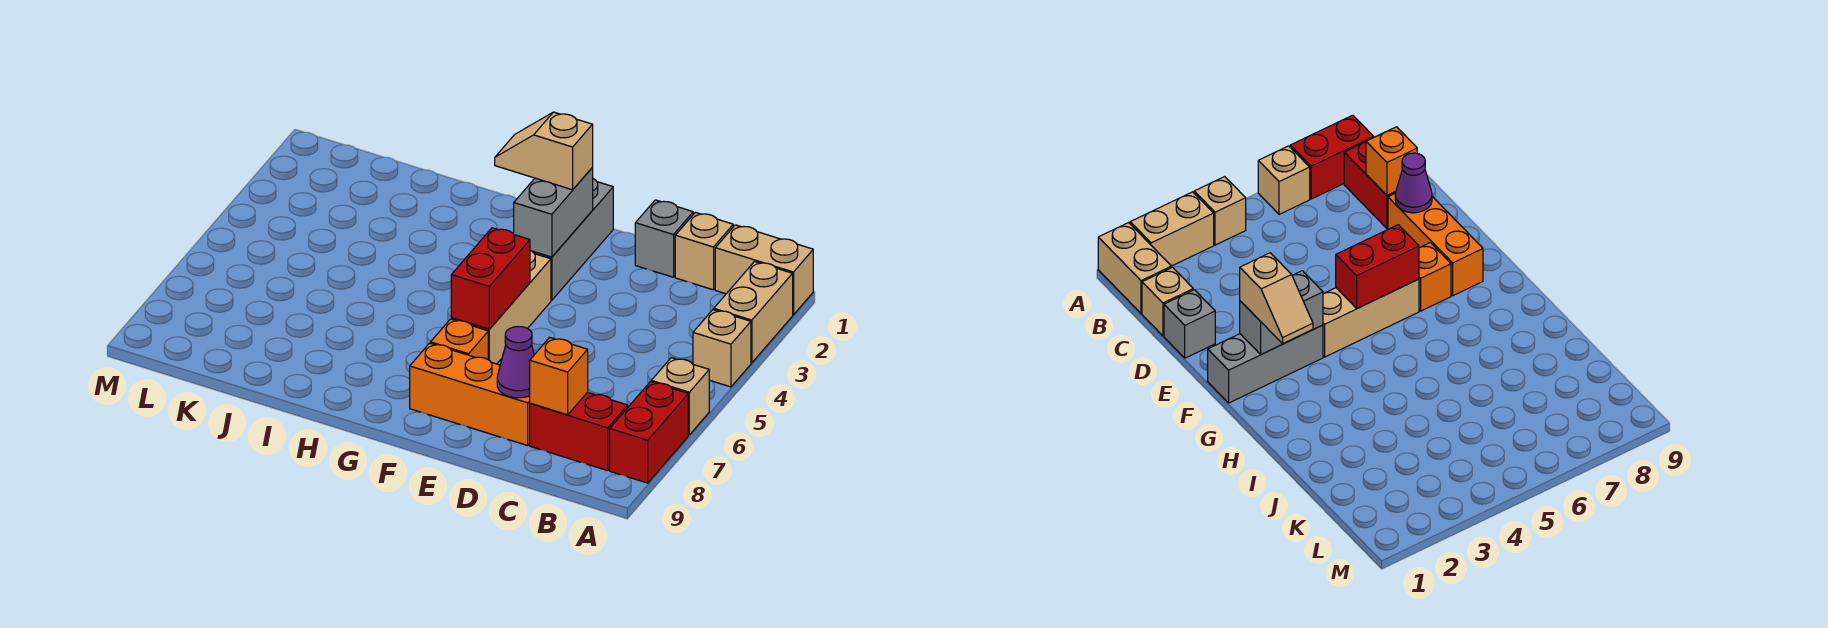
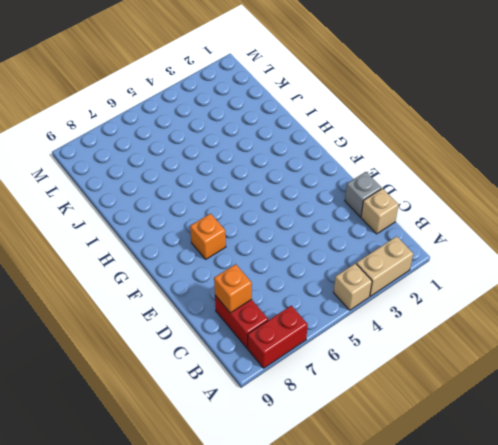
none -> tan 1x2 brick [715,225,813,315]
none -> tan 1x1 brick [651,358,709,435]
none -> orange 1x3 brick [410,343,530,445]

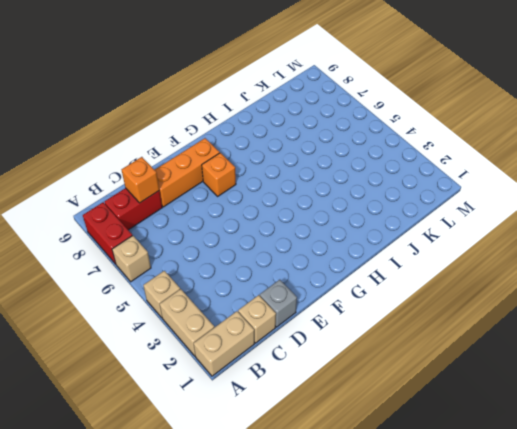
none -> grey 1x3 brick [532,179,613,300]
none -> tan 1x3 brick [451,250,551,364]
none -> purple 1x1 cone [497,327,534,398]

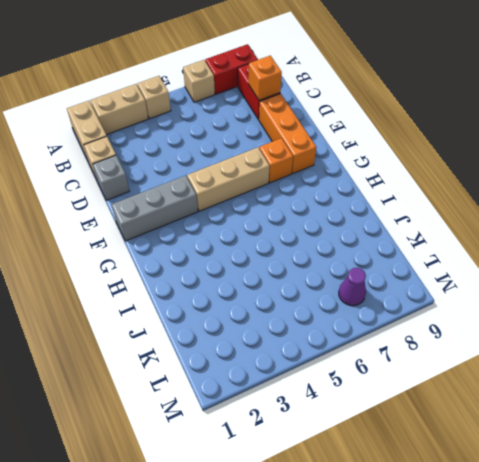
purple 1x1 cone [339,268,366,306] -> purple 1x1 cone moved to [497,327,534,398]
none -> grey 1x2 brick [514,168,593,257]
none -> red 1x2 brick [451,228,530,329]
none -> tan 1x2 slope [495,112,593,190]

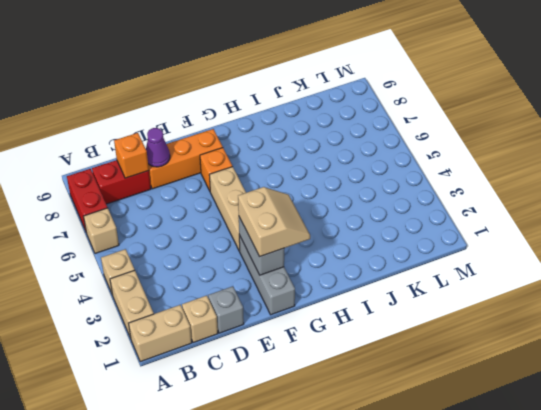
tan 2x2 slope [238,187,310,257] -> tan 1x2 slope [495,112,593,190]
none -> red 1x2 brick [451,228,530,329]

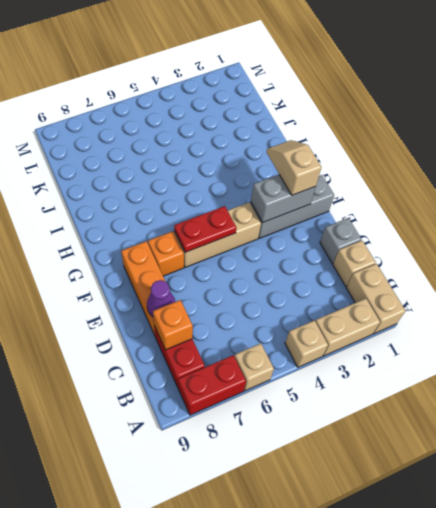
red 1x2 plate [174,206,236,252] -> red 1x2 brick [451,228,530,329]

